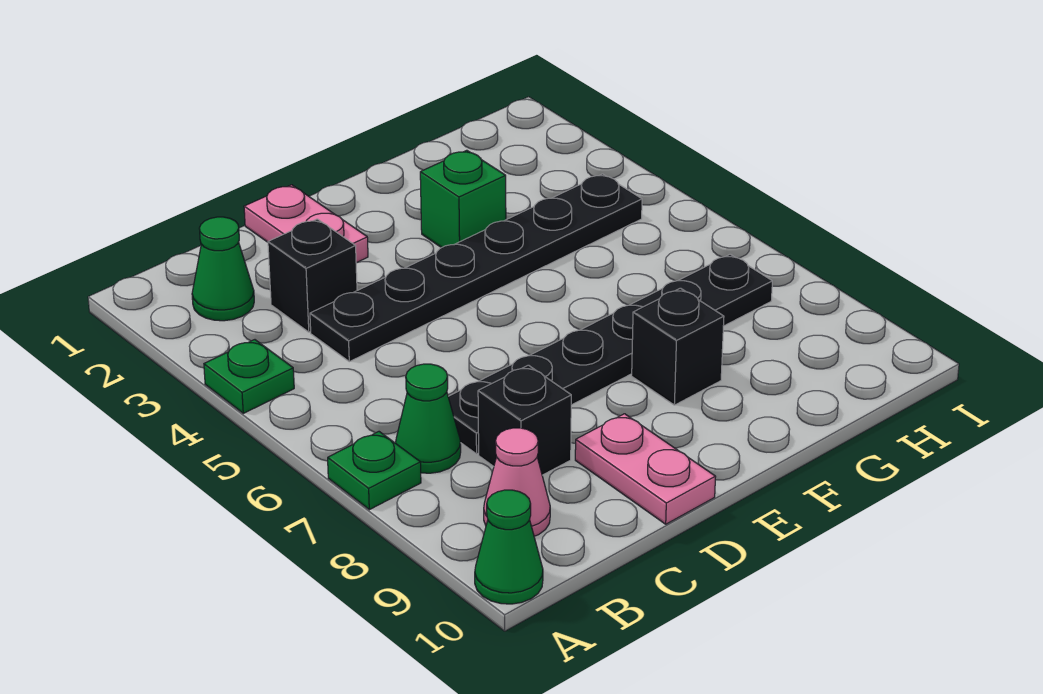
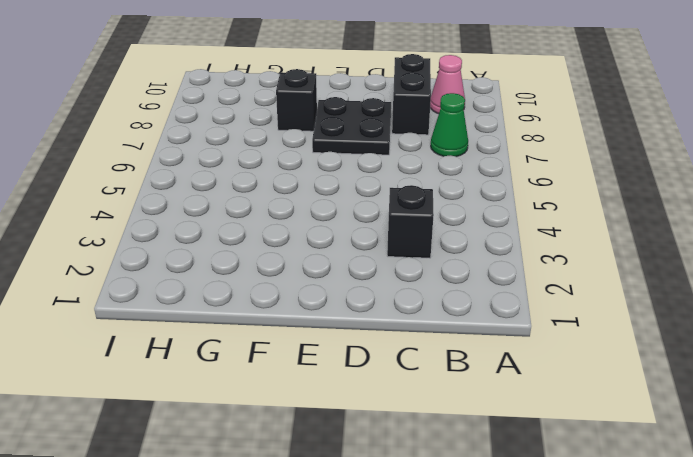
black 1x2 brick [392,54,431,135] -> black 1x1 brick [478,365,571,475]
black 2x2 plate [312,97,391,155] -> black 1x6 plate [448,254,772,454]
none -> green 1x1 plate [204,340,294,413]
none -> green 1x1 plate [328,432,421,510]
none -> green 1x1 cone [475,490,543,604]

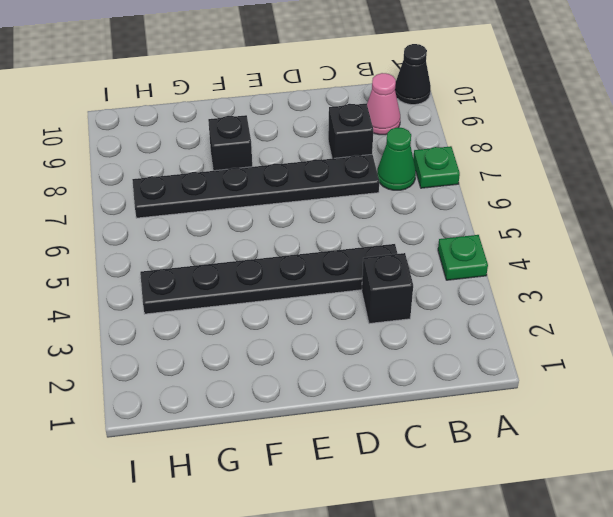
black 1x1 cone [395,44,431,105] -> green 1x1 cone [475,490,543,604]
none -> green 1x1 cone [192,217,254,321]
none -> pink 1x2 plate [244,185,368,263]
none -> pink 1x2 plate [575,414,716,524]

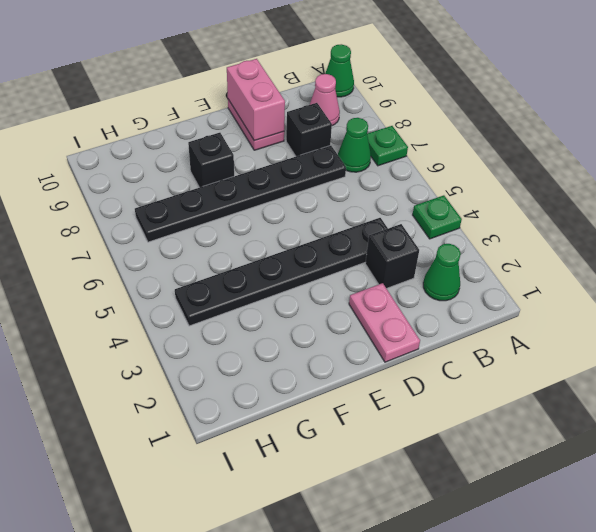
pink 1x2 brick [227,59,285,141] -> none
none -> green 1x1 brick [420,150,506,248]

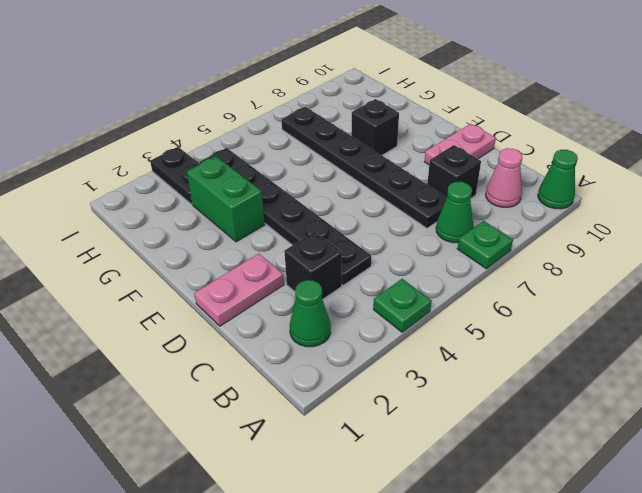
green 1x2 brick [187,156,265,242] -> green 1x1 brick [420,150,506,248]
black 1x2 plate [150,147,200,204] -> none

